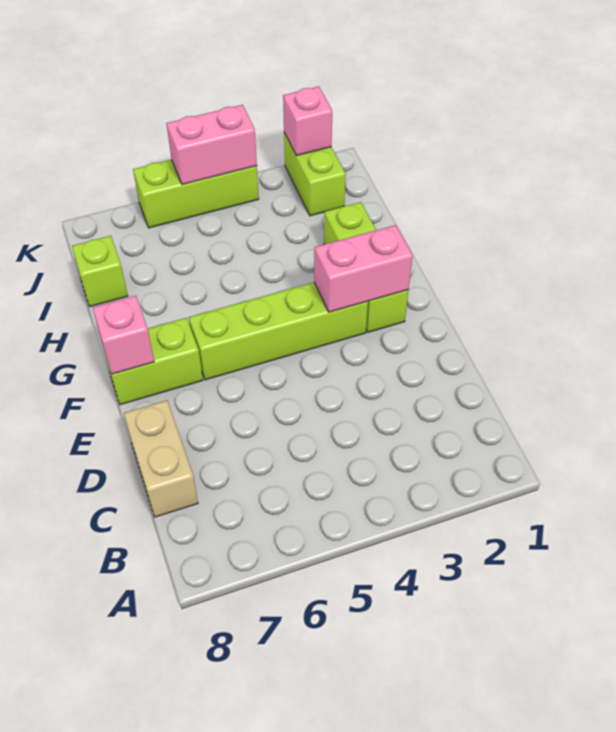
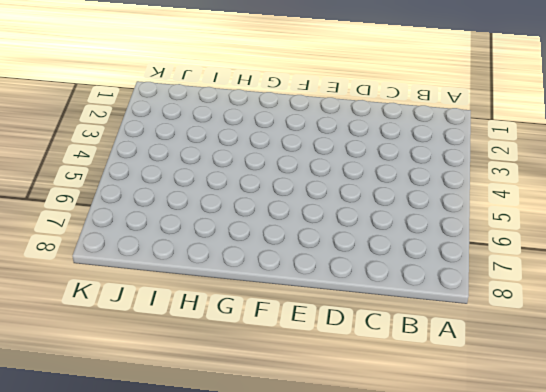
none -> tan 1x2 brick [124,400,198,517]
none -> lime 1x3 brick [324,202,409,332]

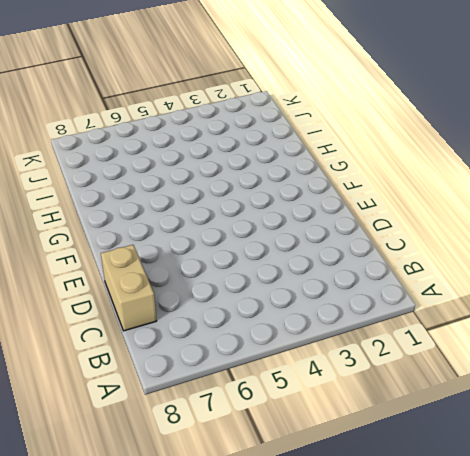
none -> lime 1x3 brick [324,202,409,332]
none -> lime 1x4 brick [189,282,368,380]

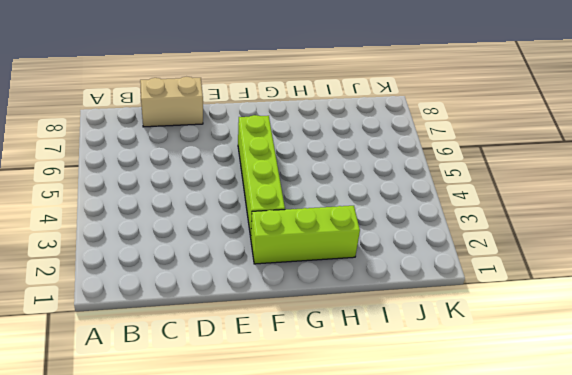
none -> lime 1x2 brick [103,318,203,405]
none -> lime 1x1 brick [72,236,128,307]

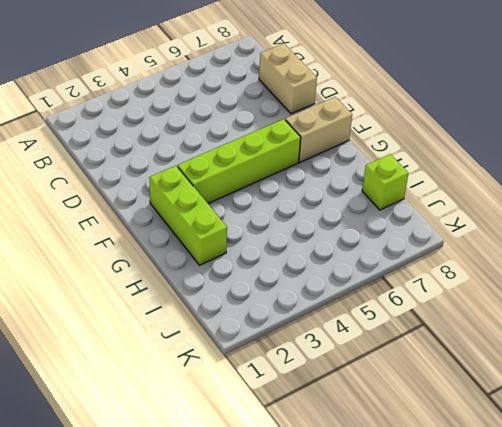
tan 1x2 brick [285,97,352,162] -> lime 1x2 brick [103,318,203,405]
none -> lime 1x2 brick [284,133,346,216]
none -> lime 1x3 brick [133,160,259,228]

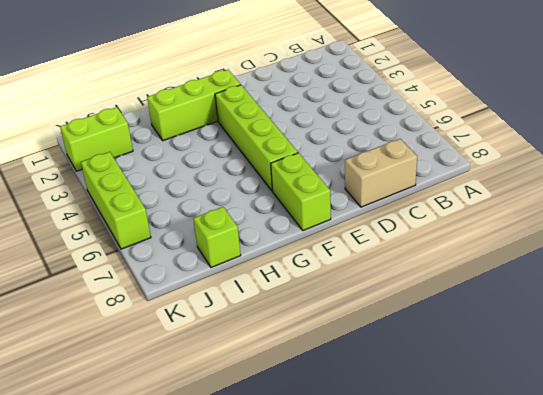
none -> pink 1x2 brick [314,225,413,312]
none -> pink 1x1 brick [93,296,154,374]

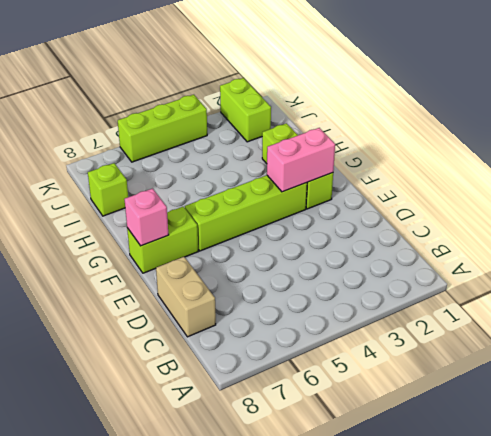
none -> pink 1x1 brick [283,87,332,156]
none -> pink 1x2 brick [166,105,257,185]

